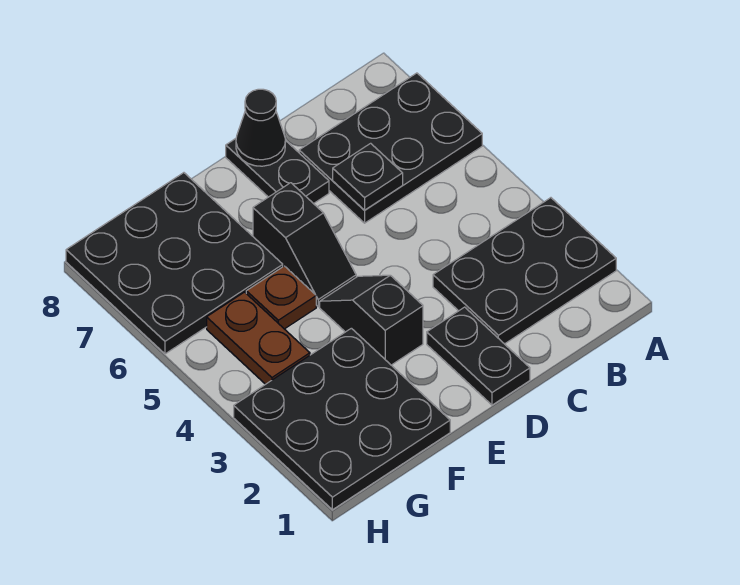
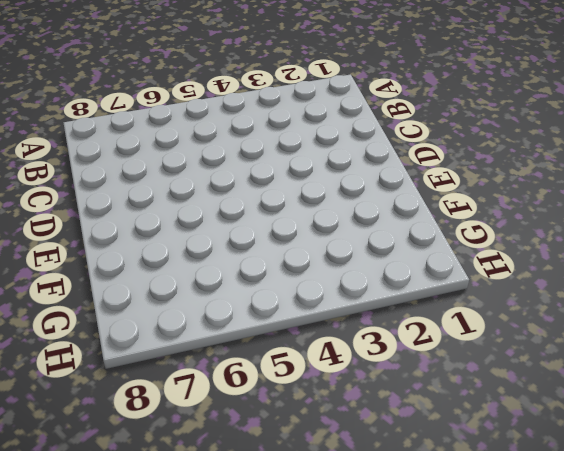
none -> black 2x3 plate [433,198,616,344]
none -> black 2x3 plate [299,73,482,223]
none -> black 1x2 plate [427,307,530,405]

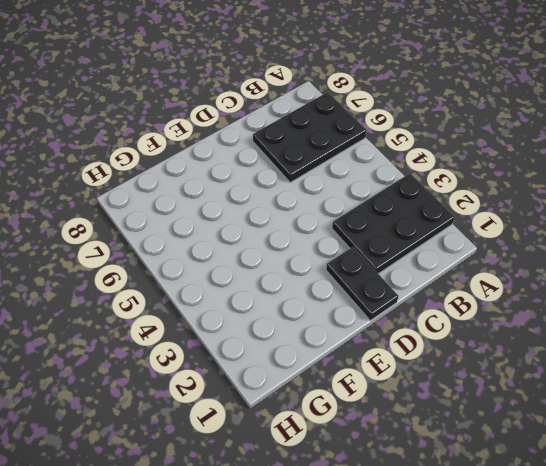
none -> black 1x2 plate [226,139,329,204]
none -> black 1x2 slope [320,275,423,365]
none -> black 1x2 slope [253,183,356,307]

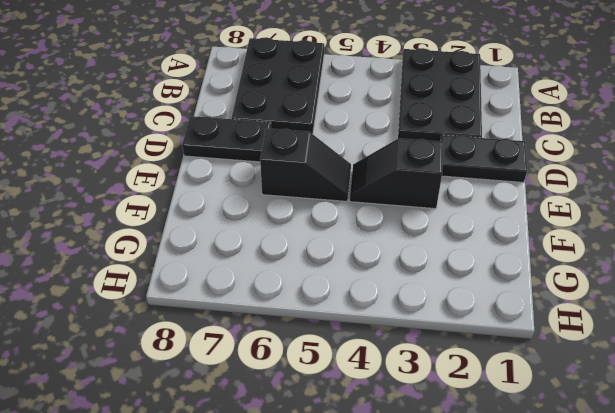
none -> black 3x3 plate [234,328,450,510]
none -> brown 1x1 plate [246,266,316,329]
none -> black 3x3 plate [66,173,283,354]

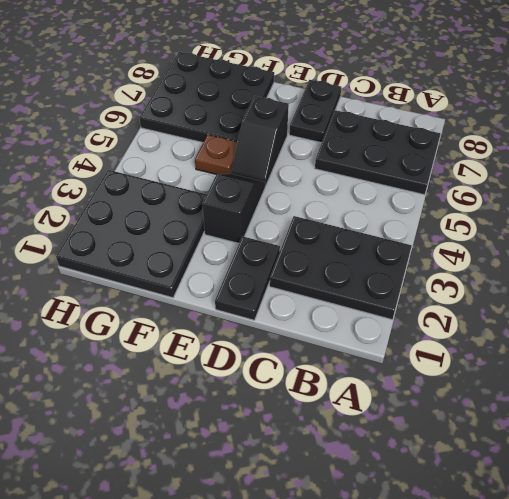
none -> brown 1x2 plate [207,292,310,384]
none -> black 1x1 plate [333,143,403,210]
none -> black 1x1 cone [236,89,285,166]

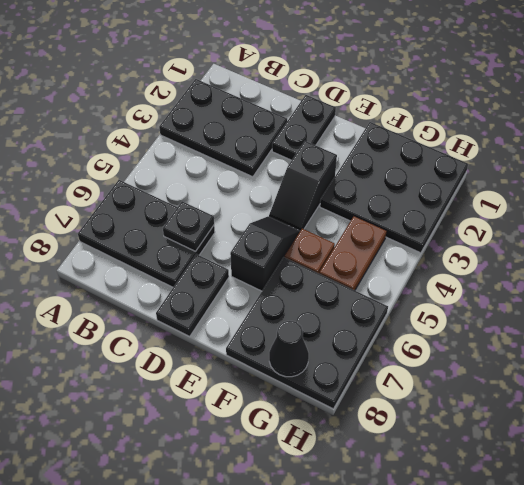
black 1x1 cone [269,321,309,377] -> black 1x1 cone moved to [236,89,285,166]

